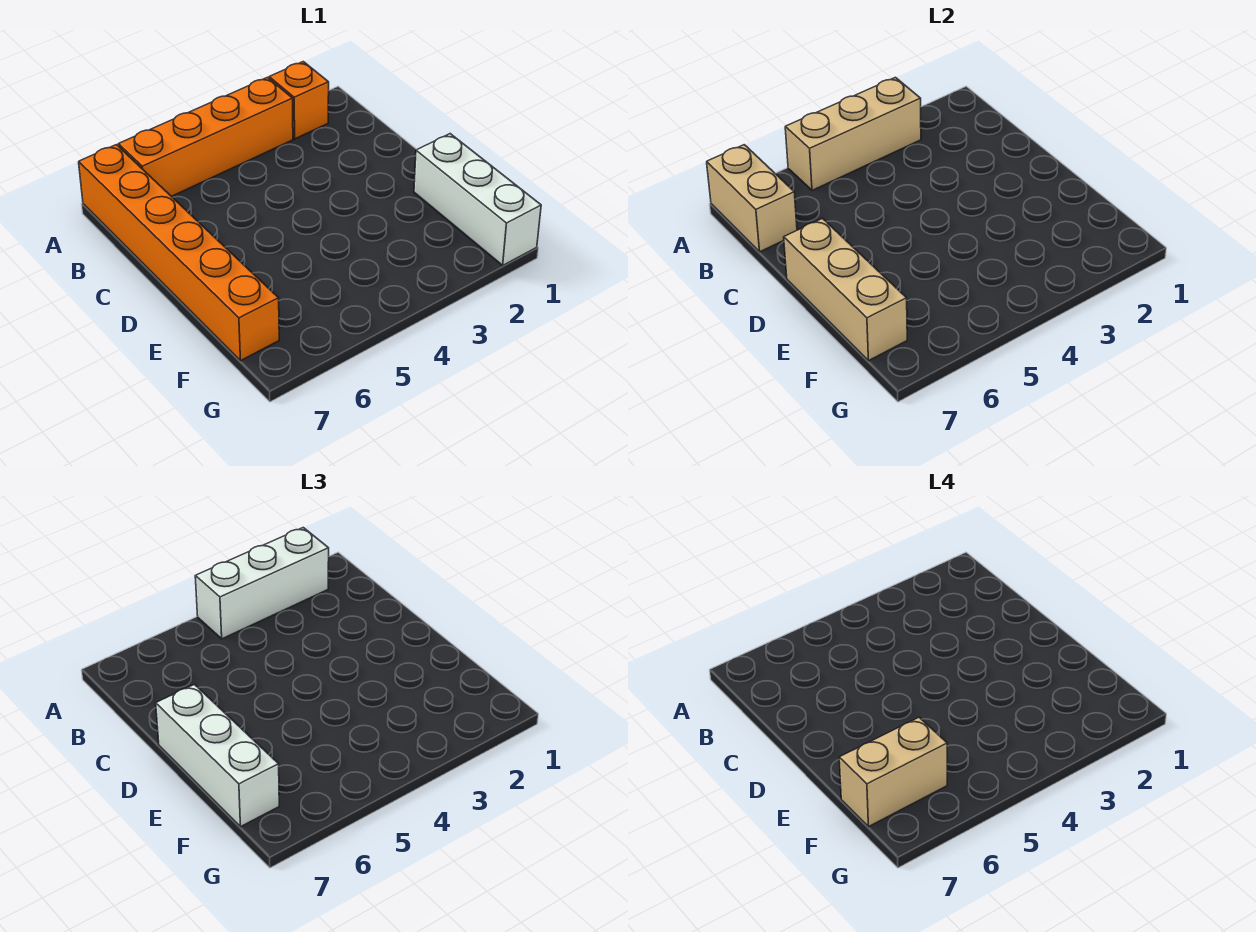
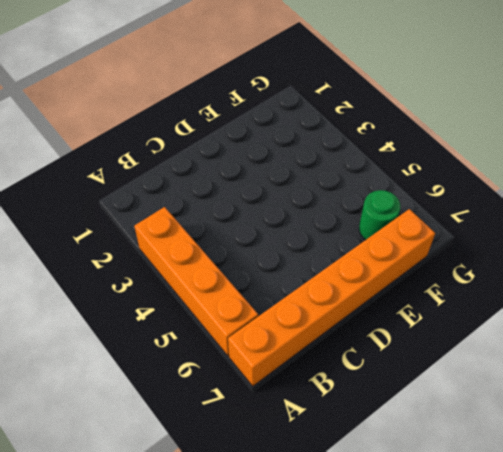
green 1x1 round brick [359,190,400,240] -> none
none -> orange 1x1 brick [269,62,329,139]
none -> white 1x3 brick [414,134,541,265]

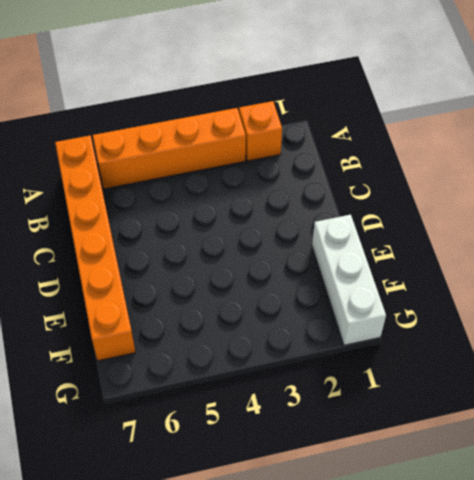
none -> tan 1x3 brick [785,77,921,190]
none -> tan 1x2 brick [707,145,797,252]

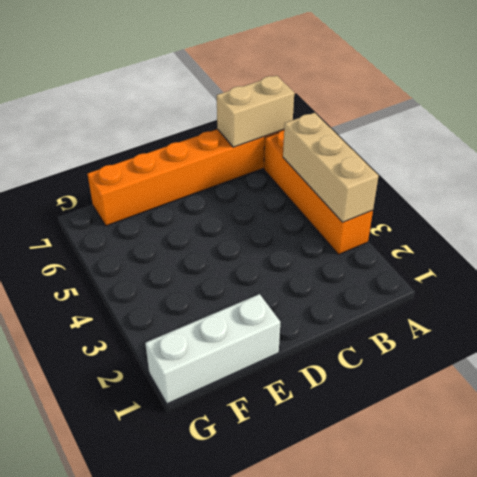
none -> orange 1x1 brick [269,62,329,139]
none -> tan 1x3 brick [784,218,907,361]

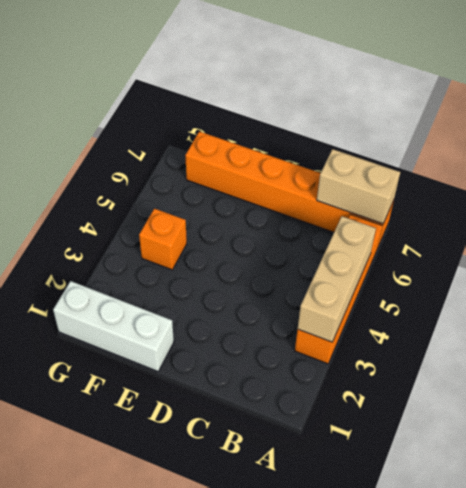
orange 1x1 brick [139,209,187,270] -> orange 1x1 brick moved to [269,62,329,139]
none -> tan 1x3 brick [784,218,907,361]
none -> white 1x3 brick [195,528,329,639]

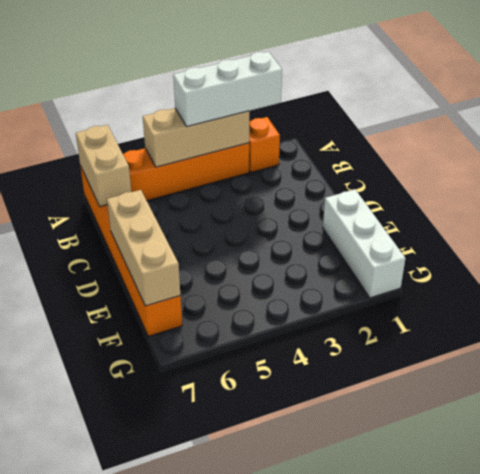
none -> white 1x3 brick [156,684,279,827]
none -> tan 1x2 brick [839,717,947,827]

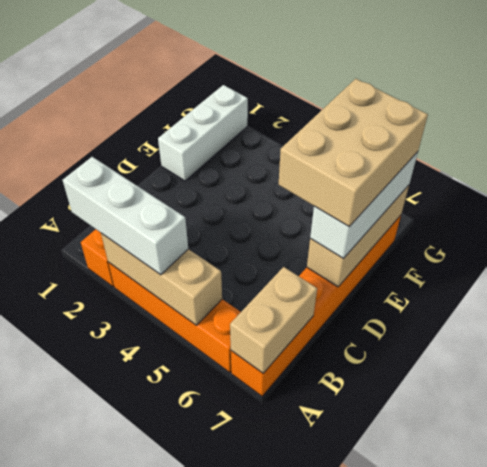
tan 2x3 brick [279,79,428,227] -> tan 1x2 brick [839,717,947,827]

